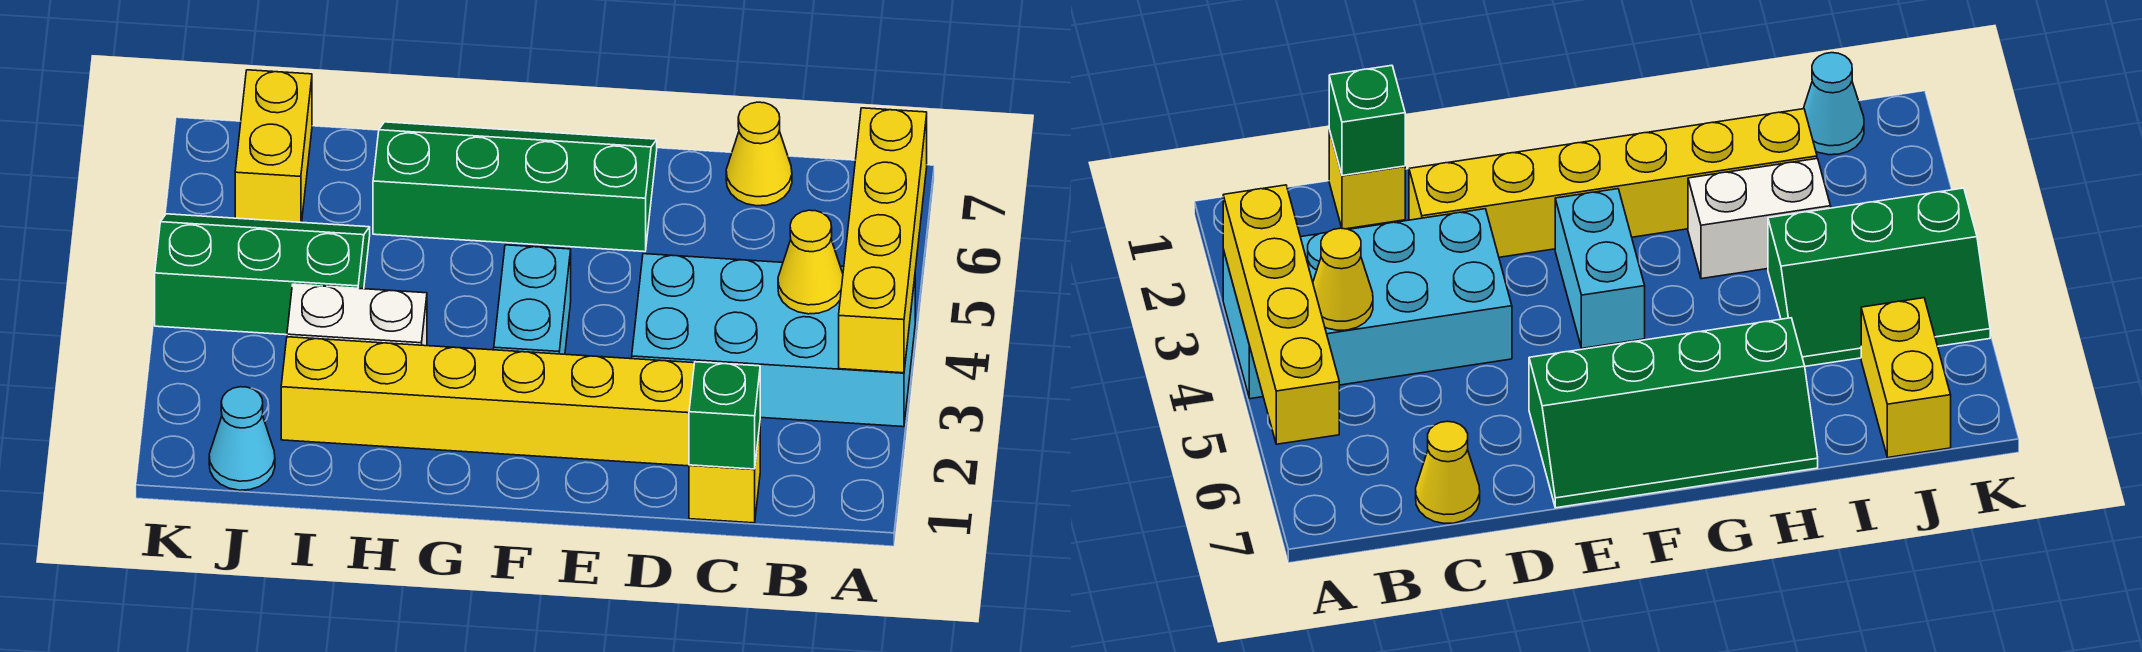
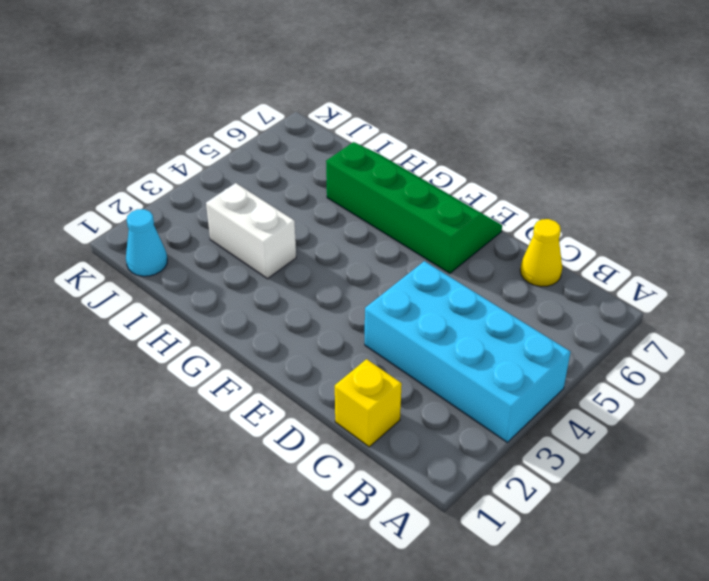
none -> yellow 1x6 brick [281,337,694,466]
none -> cyan 1x2 brick [494,245,571,354]
none -> green 2x3 slope [155,214,370,335]

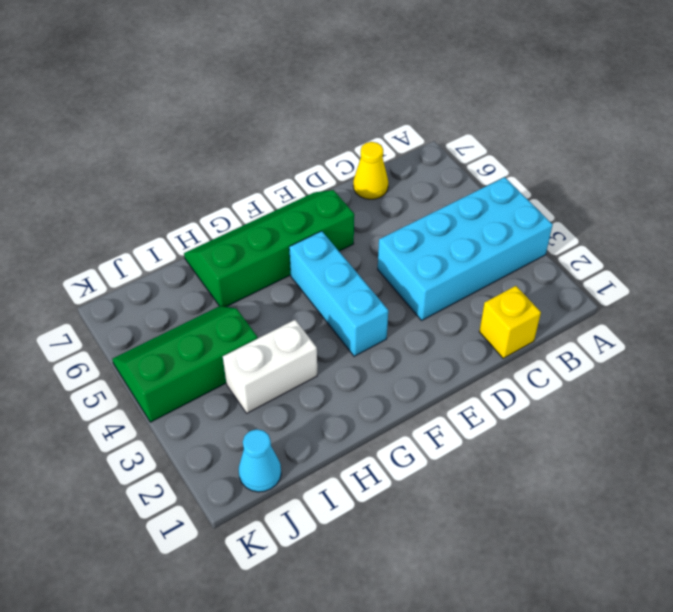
cyan 1x3 brick [289,231,388,356] -> cyan 1x2 brick [494,245,571,354]
none -> yellow 1x6 brick [281,337,694,466]
none -> yellow 1x2 brick [235,70,312,222]
none -> yellow 1x4 brick [839,108,927,373]

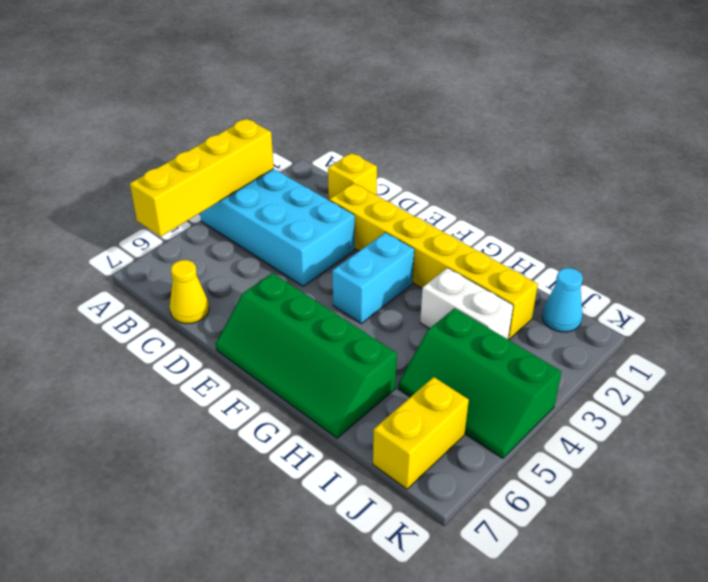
none -> yellow 1x1 cone [778,210,843,314]
none -> green 1x1 brick [689,362,760,469]

